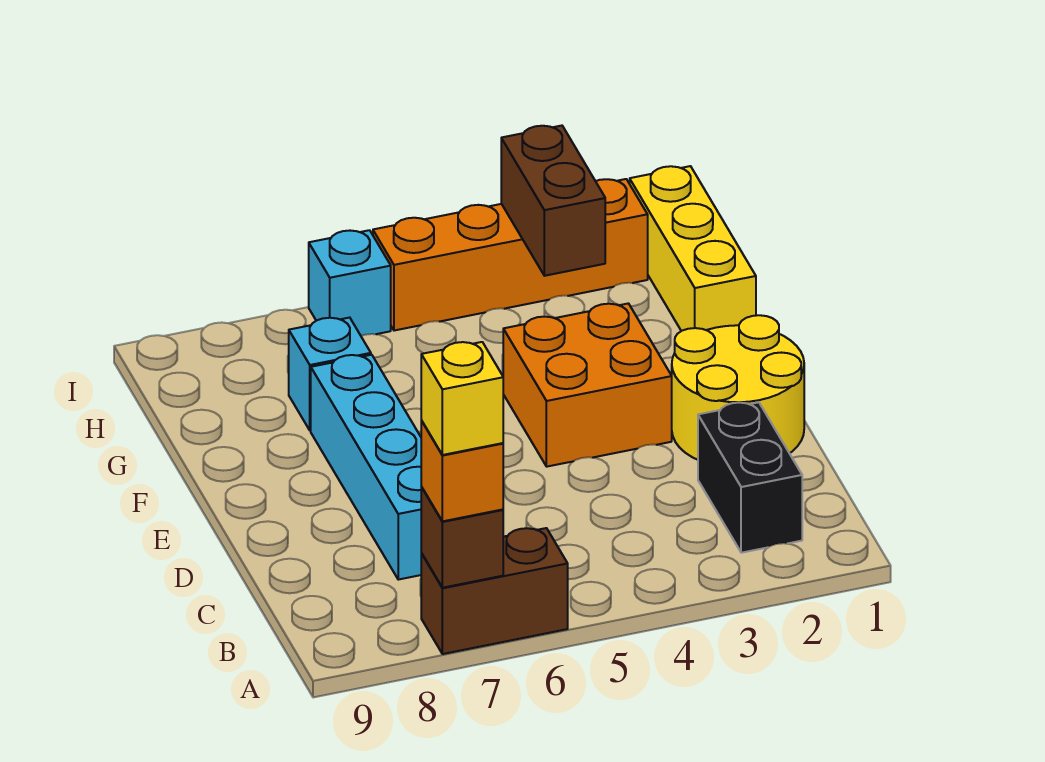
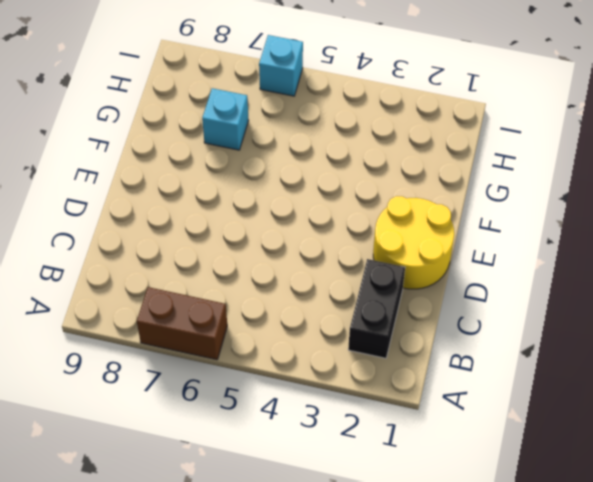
none -> cyan 1x4 brick [311,355,422,580]
none -> orange 2x2 brick [503,303,672,467]
none -> yellow 1x3 brick [630,166,756,331]

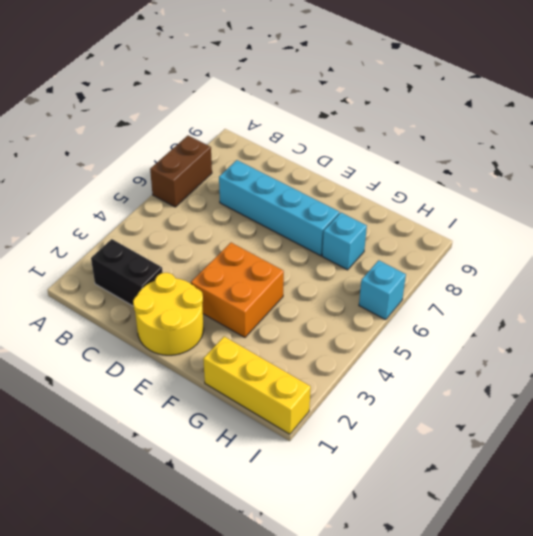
none -> orange 1x4 brick [373,179,648,331]
none -> brown 1x1 brick [421,487,503,588]
none -> brown 1x2 brick [501,126,605,276]

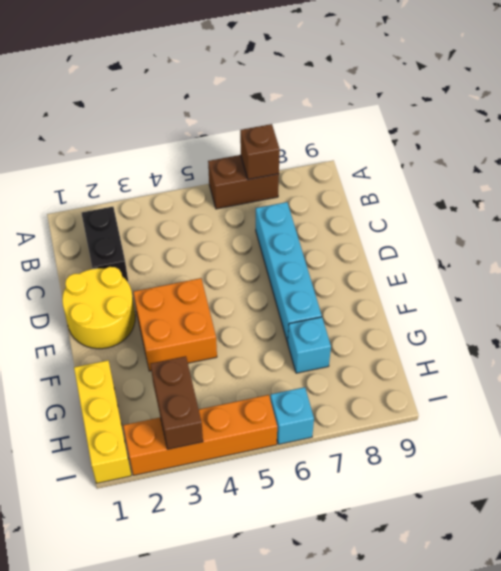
none -> orange 1x1 brick [421,421,503,521]
none -> yellow 1x1 brick [421,342,503,455]

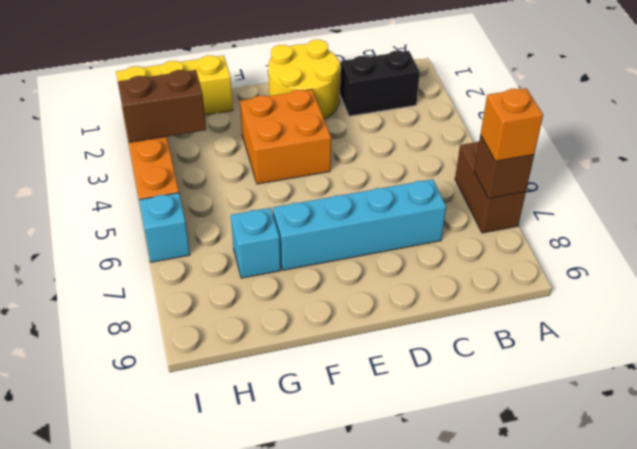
none -> yellow 1x1 brick [421,342,503,455]

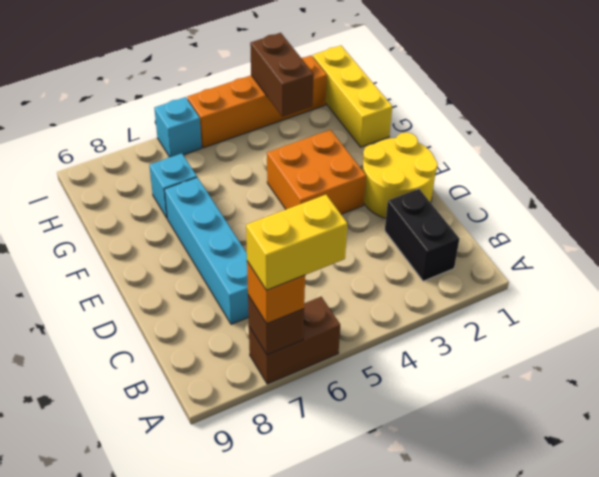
yellow 1x2 brick [246,195,348,290] -> yellow 1x1 brick [421,342,503,455]

